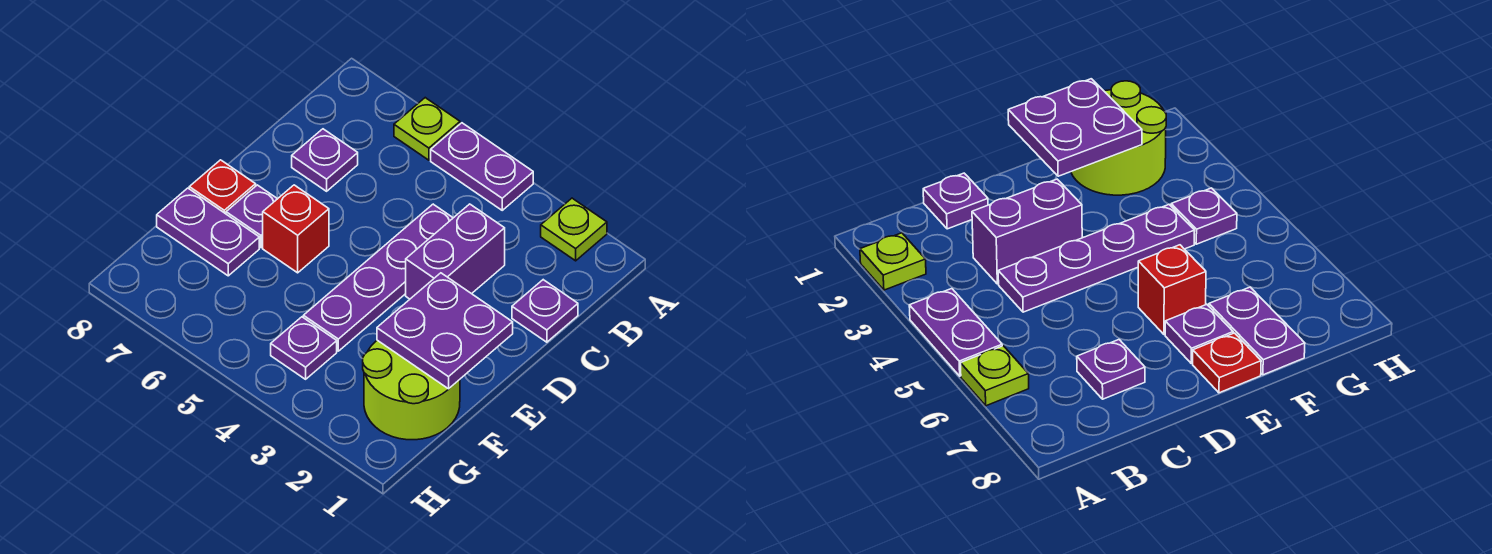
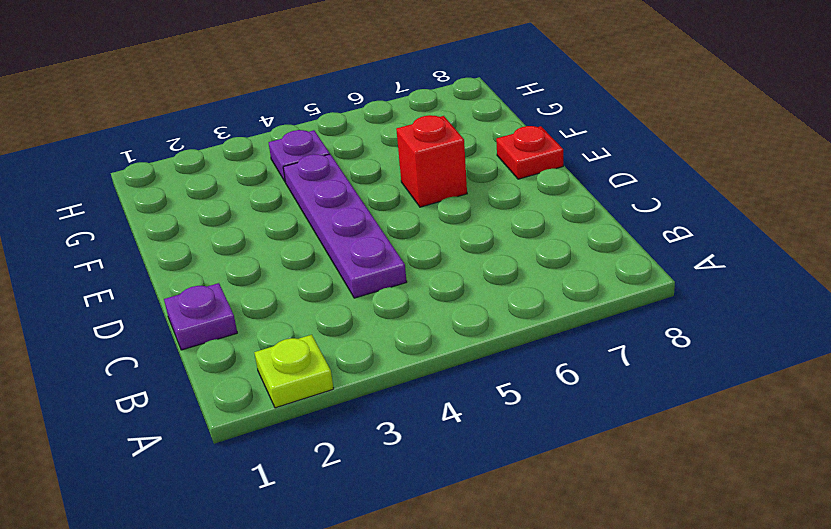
none -> purple 1x2 plate [431,123,533,210]
none -> lime 1x1 plate [394,98,460,160]
none -> purple 1x2 brick [406,204,505,299]

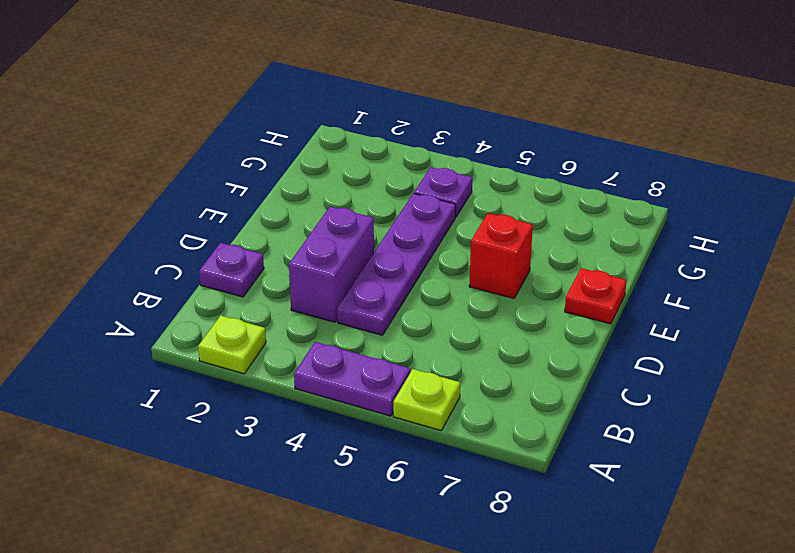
none -> purple 1x1 plate [292,129,358,191]
none -> purple 1x1 plate [226,185,277,248]
none -> lime 2x2 round brick [363,340,460,440]

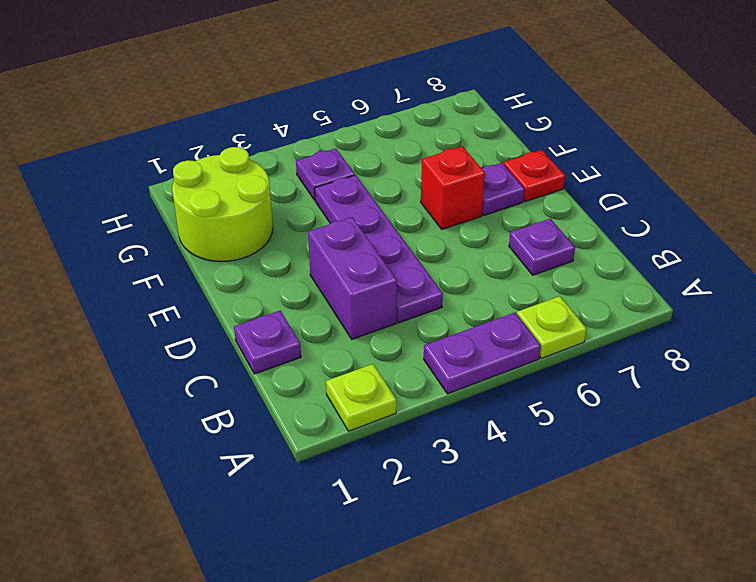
none -> purple 1x2 plate [157,188,259,276]
none -> purple 2x2 plate [377,273,513,389]

